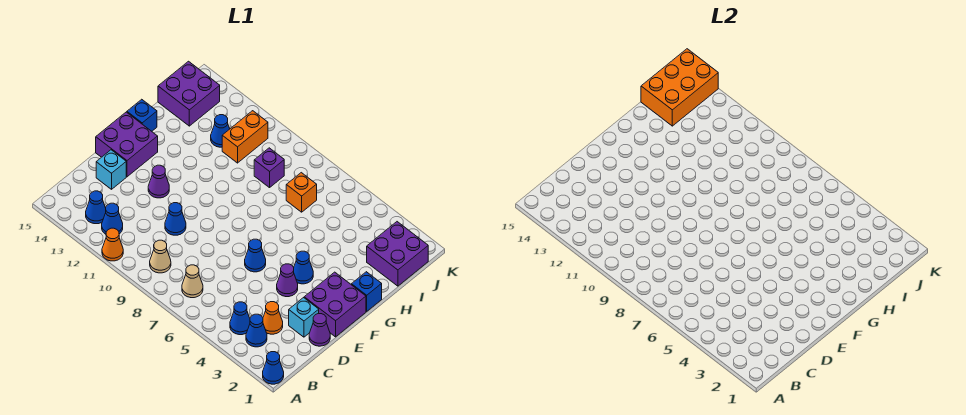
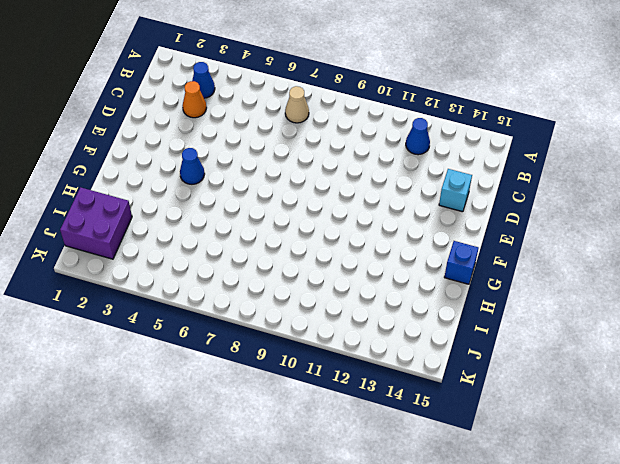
none -> blue 1x1 cone [263,352,284,384]
none -> orange 1x1 cone [102,228,123,261]
none -> blue 1x1 cone [230,302,250,335]

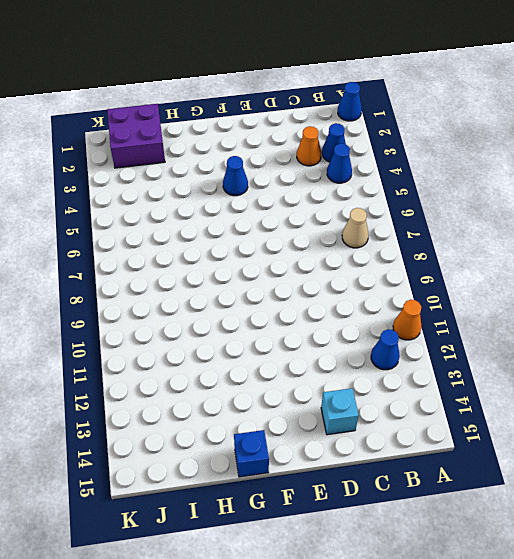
none -> tan 1x1 cone [150,240,171,273]
none -> blue 1x1 cone [86,191,106,224]
none -> purple 1x1 cone [309,314,330,346]

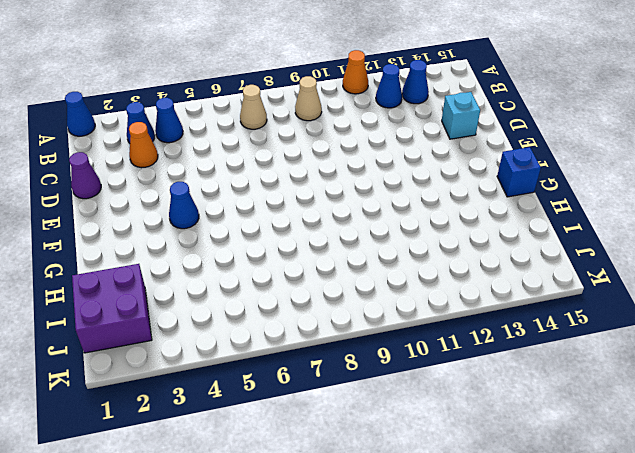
none -> cyan 1x1 brick [289,298,319,337]
none -> blue 1x1 cone [165,203,186,235]
none -> purple 2x2 brick [304,272,366,337]

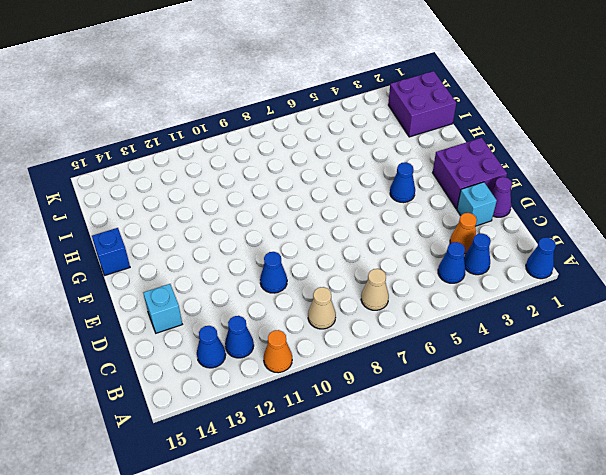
none -> purple 1x1 cone [277,264,298,297]
none -> blue 1x1 cone [245,239,266,272]
none -> purple 1x1 cone [148,165,169,198]

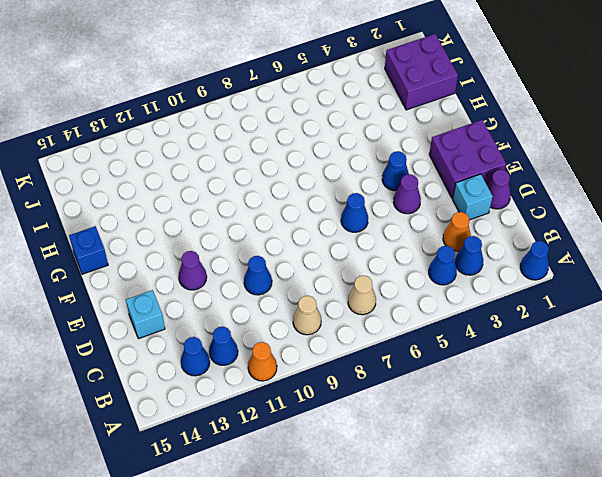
none -> purple 2x2 brick [96,112,158,177]
none -> blue 1x1 brick [351,272,382,311]
none -> orange 1x1 brick [286,173,317,212]

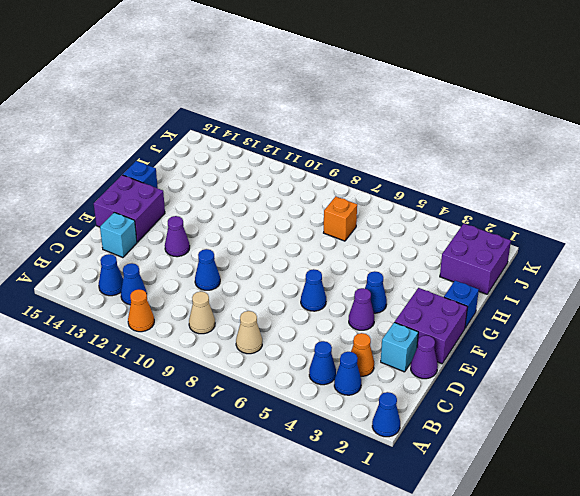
none -> purple 1x1 brick [254,148,284,188]
none -> orange 1x2 brick [222,111,268,163]
none -> blue 1x1 cone [211,115,230,147]

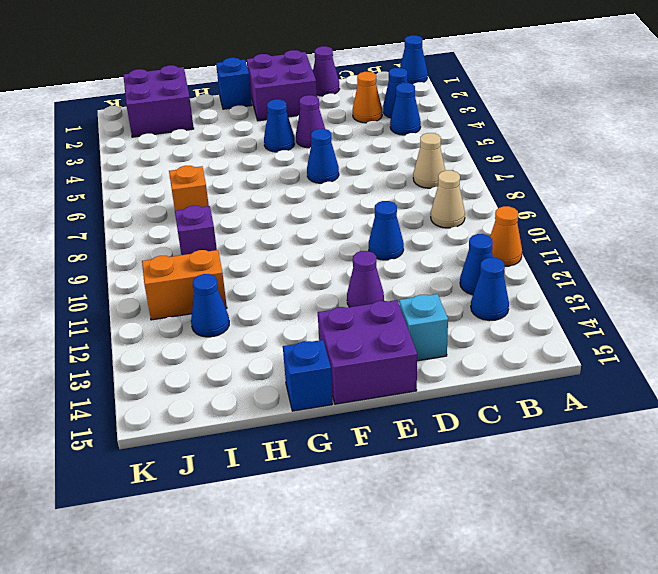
none -> cyan 1x1 brick [289,298,319,337]
none -> purple 2x2 brick [158,61,220,126]
none -> orange 2x3 brick [641,49,718,126]

